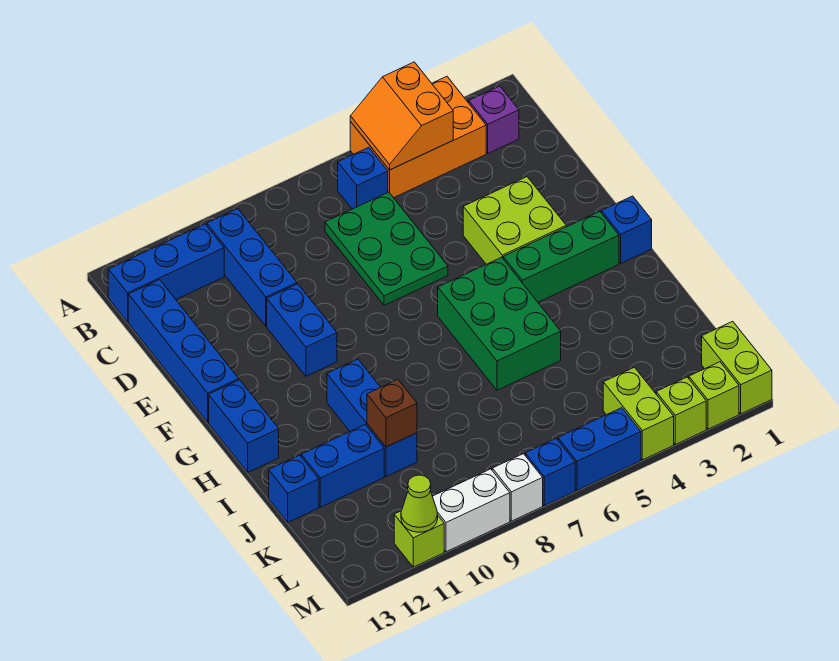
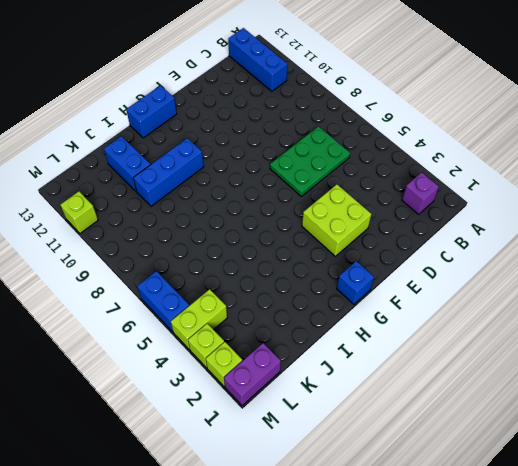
purple 1x2 brick [224,343,281,406] -> lime 1x2 brick [702,321,772,414]
none -> orange 2x3 brick [350,76,486,198]
none -> blue 1x1 brick [338,147,388,209]
none -> blue 1x3 brick [207,209,297,326]

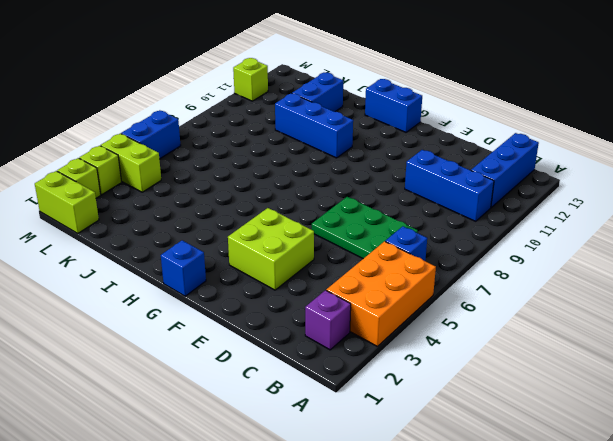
none -> blue 1x4 brick [128,280,239,422]
none -> blue 1x2 brick [267,284,337,376]
none -> green 1x3 brick [503,211,619,302]

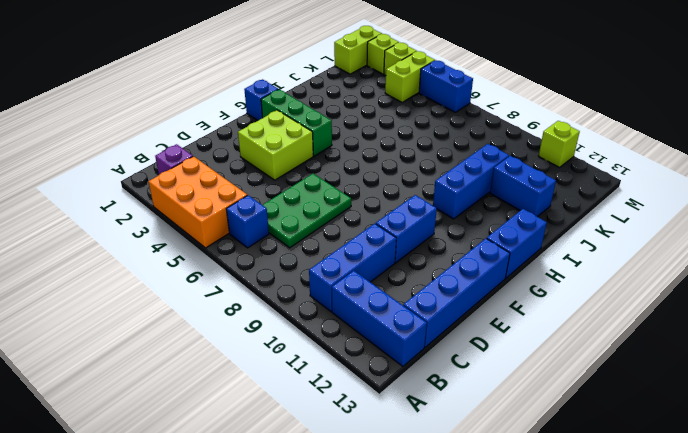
none -> green 2x3 brick [438,257,561,390]
none -> blue 1x1 brick [269,455,319,522]
none -> blue 1x1 brick [525,439,575,506]

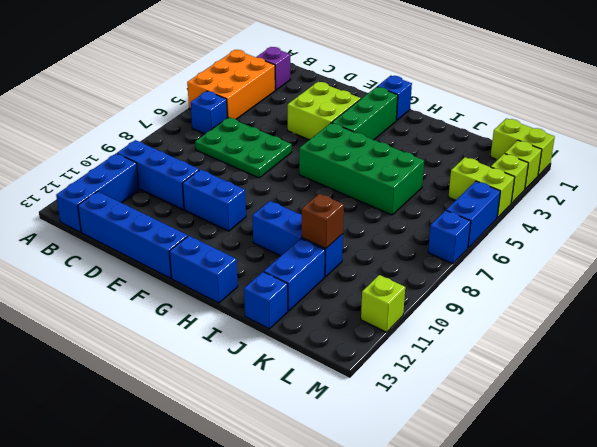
green 2x4 brick [299,123,424,215] -> green 2x3 brick [438,257,561,390]
none -> white 1x1 brick [492,454,543,521]
none -> white 1x2 brick [432,469,510,552]
none -> orange 2x2 slope [350,62,453,170]

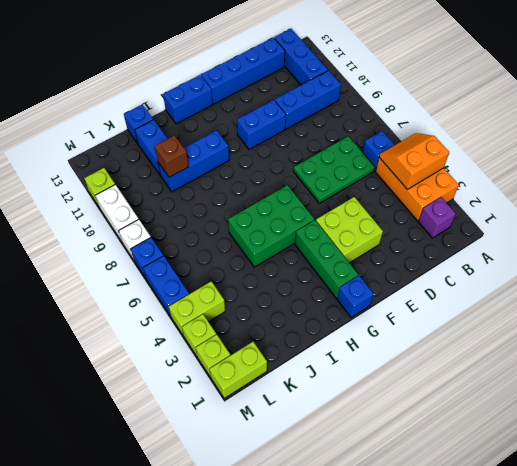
none -> lime 1x1 cone [401,475,438,532]

